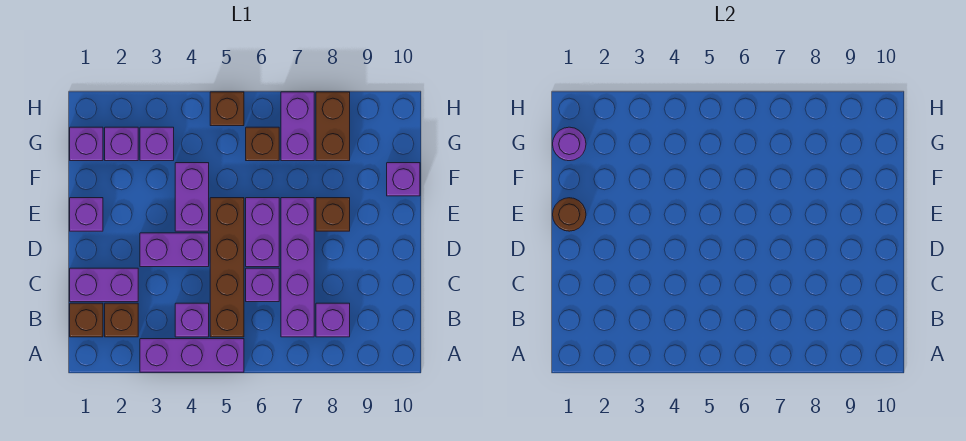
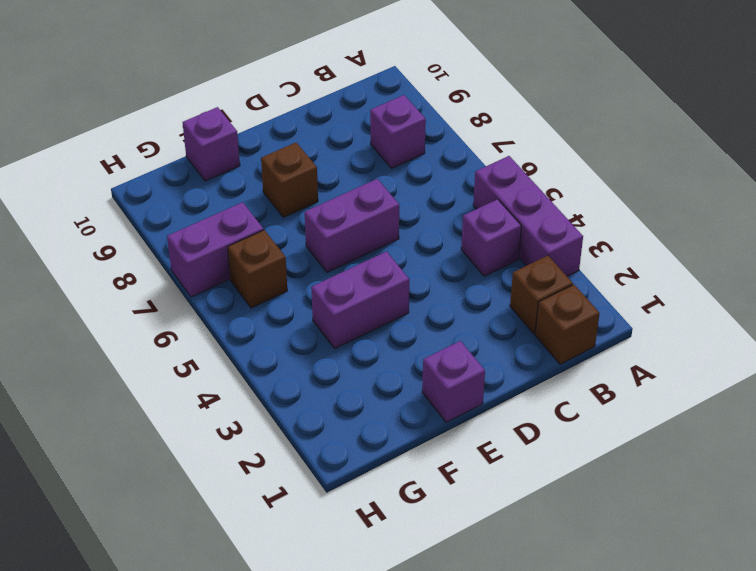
none -> brown 1x4 brick [210,198,244,337]
none -> purple 1x4 brick [281,198,314,337]
none -> purple 1x2 brick [70,268,138,302]

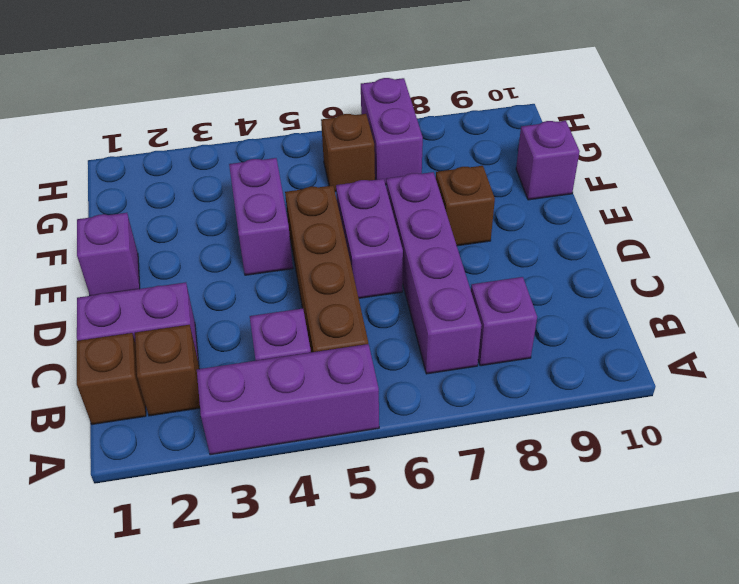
none -> purple 1x1 brick [246,268,279,302]
none -> purple 1x2 brick [140,233,209,267]
none -> purple 1x1 brick [70,127,103,161]

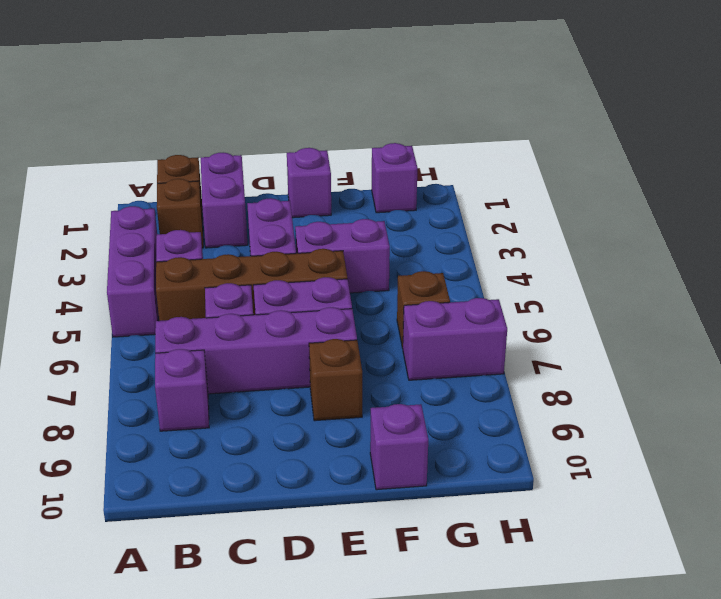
none -> purple 1x1 brick [105,127,138,161]
none -> purple 1x1 brick [140,127,174,161]
none -> brown 1x2 brick [316,92,350,161]

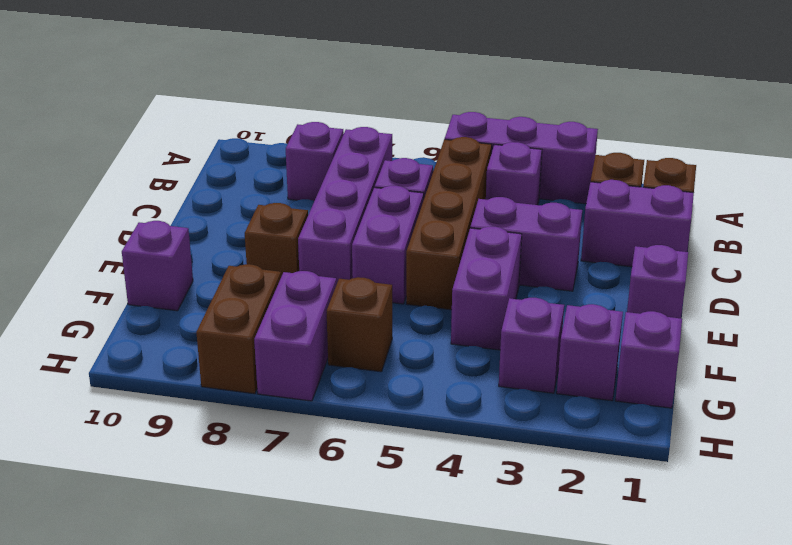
none -> brown 1x1 brick [210,92,244,126]
none -> brown 1x1 round brick [553,198,586,231]
none -> purple 1x1 round brick [553,127,586,161]

